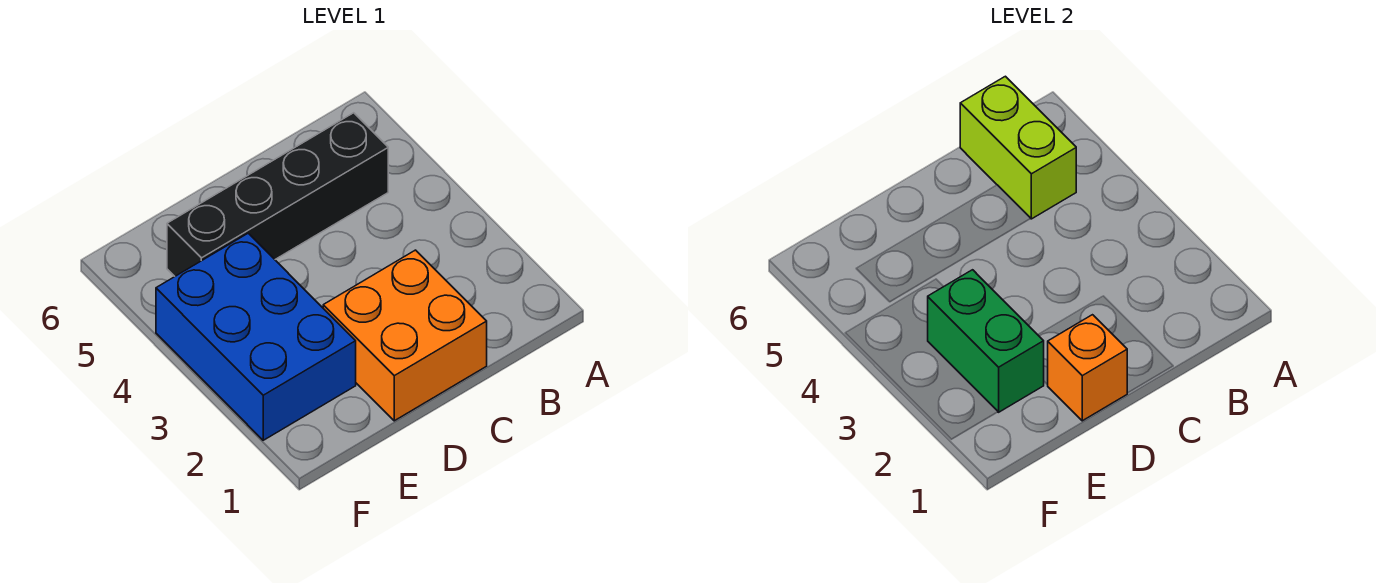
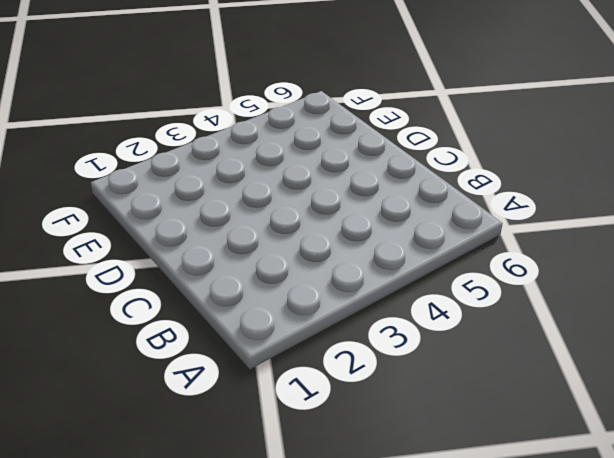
none -> black 1x4 brick [167,113,388,276]
none -> orange 2x2 brick [323,250,487,421]

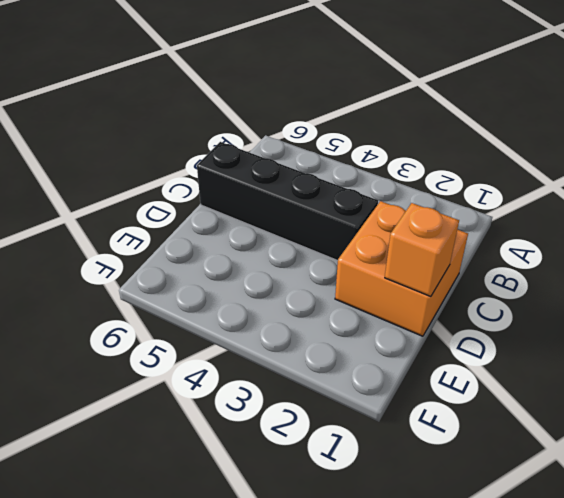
black 1x4 brick [197,142,378,261] -> black 1x4 brick turned to [167,113,388,276]
none -> blue 2x3 brick [156,233,356,440]
none -> lime 1x2 brick [960,76,1076,219]

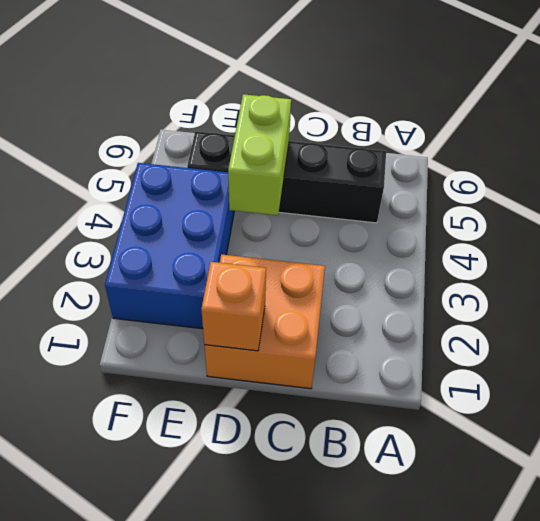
lime 1x2 brick [228,94,291,215] -> lime 1x2 brick moved to [960,76,1076,219]
none -> green 1x2 brick [928,270,1044,412]

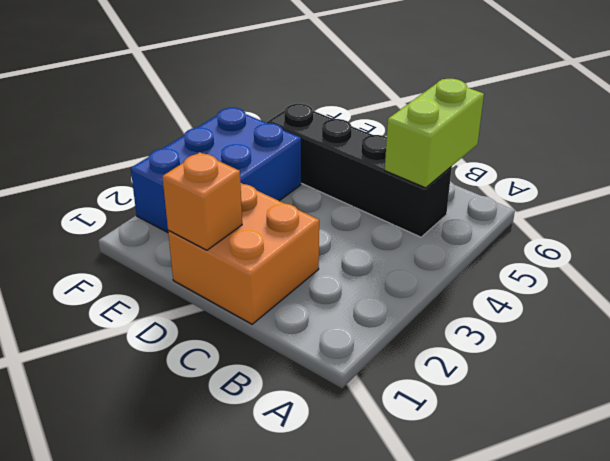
none -> green 1x2 brick [928,270,1044,412]

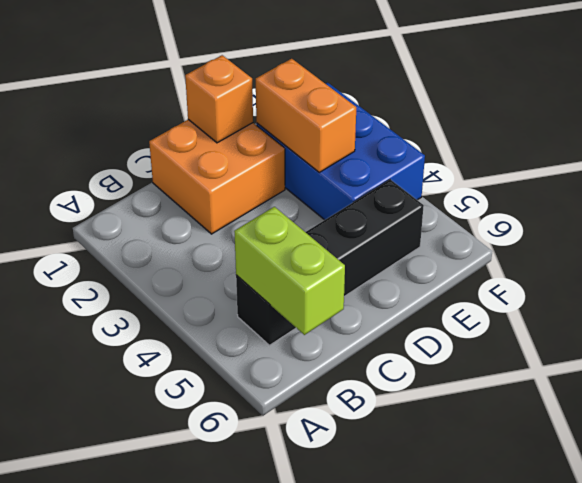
orange 1x2 brick [256,59,356,172] -> green 1x2 brick [928,270,1044,412]

